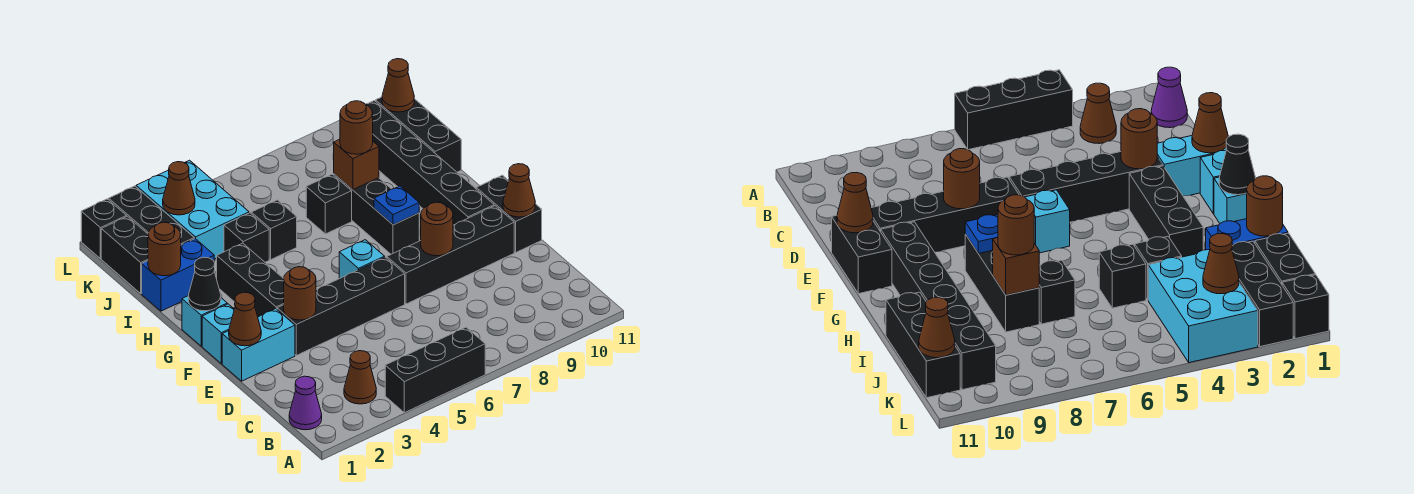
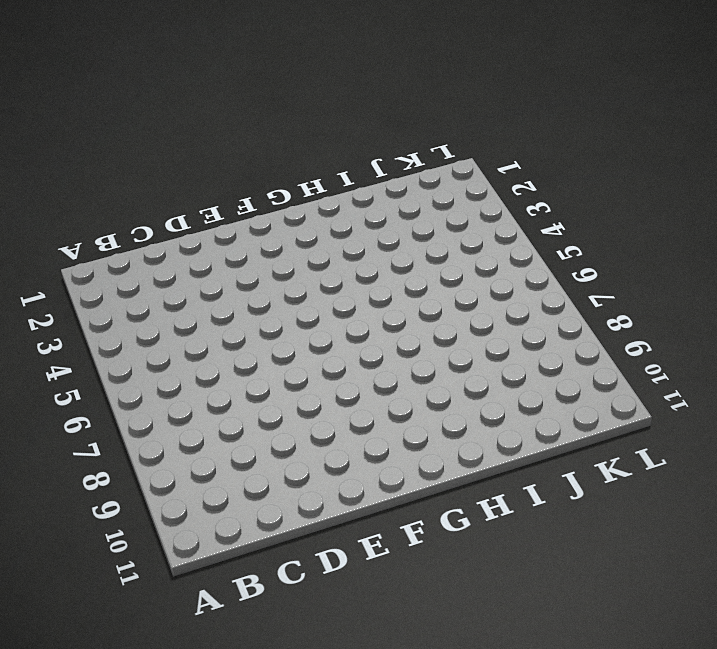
none -> black 1x3 brick [385,327,485,413]
none -> purple 1x1 cone [289,376,322,430]
none -> brown 1x1 cone [344,351,376,404]
none -> cyan 1x2 brick [222,309,295,381]

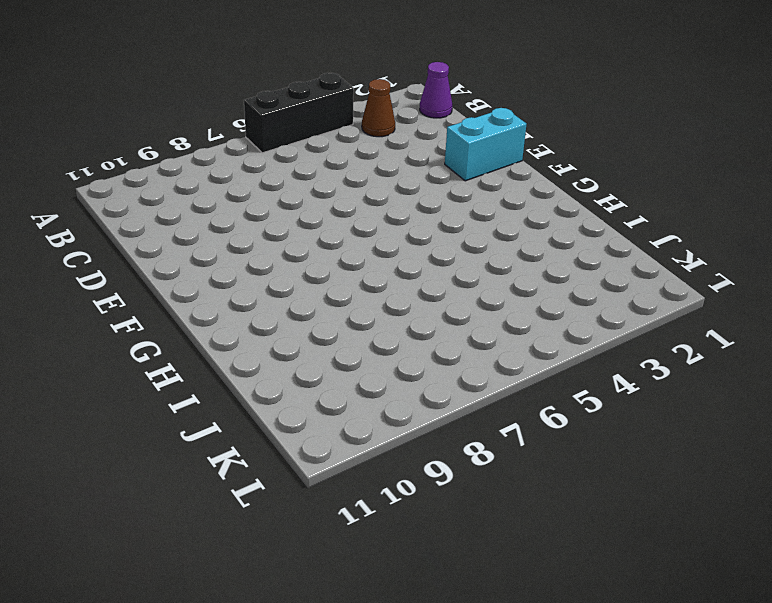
none -> black 1x4 brick [277,257,405,355]
none -> black 1x4 brick [387,206,514,304]
none -> black 1x2 brick [476,175,542,252]
none -> cyan 1x1 brick [202,304,234,364]

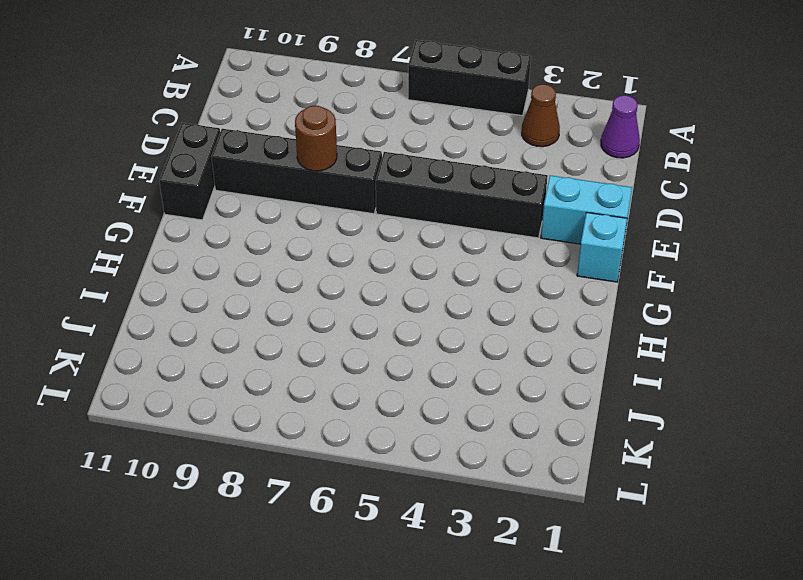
none -> black 1x3 brick [217,243,284,317]
none -> cyan 1x1 brick [339,240,385,278]
none -> black 1x6 brick [365,101,494,225]
none -> cyan 1x1 brick [182,296,227,346]

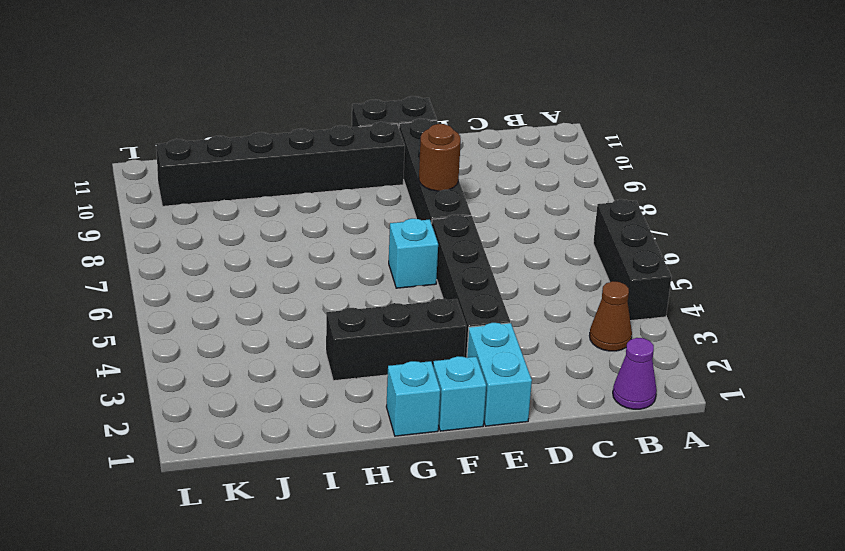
none -> black 1x3 brick [334,174,419,254]
none -> blue 1x2 brick [142,239,214,311]
none -> black 1x1 brick [224,213,269,262]
none -> black 1x1 brick [251,200,297,260]

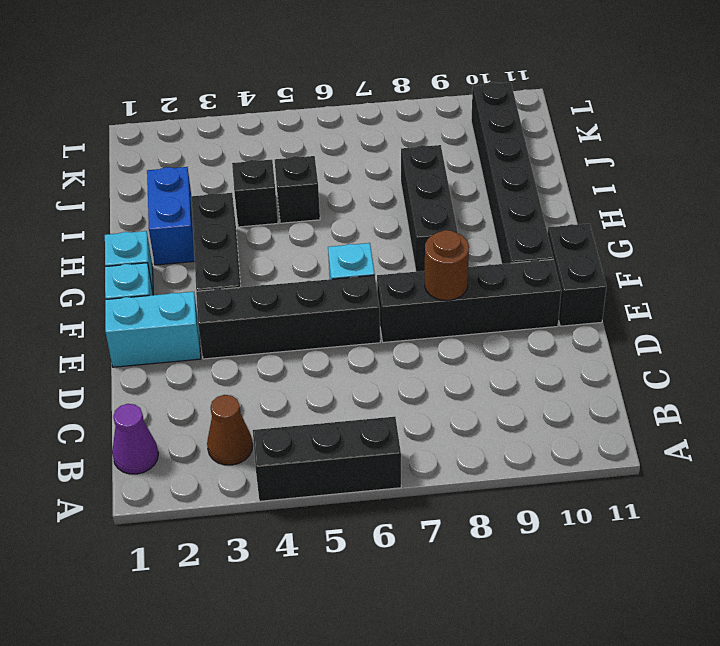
blue 1x2 brick [147,167,195,265] -> blue 1x2 brick turned to [142,239,214,311]
none -> black 1x1 brick [306,174,352,234]
none -> black 1x3 brick [376,97,461,172]
none -> black 1x2 brick [101,216,148,294]
none -> black 1x3 brick [109,186,194,245]

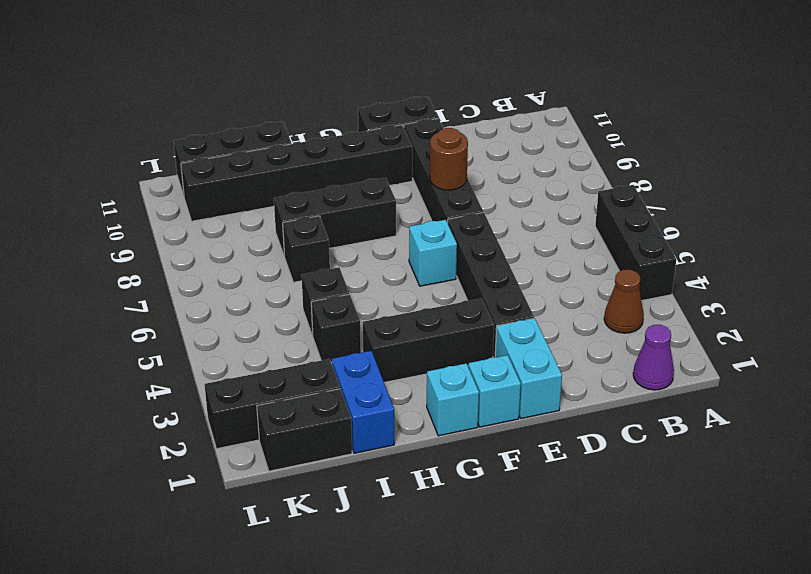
none -> cyan 2x3 brick [136,160,249,259]
none -> black 1x1 brick [81,199,127,259]
none -> brown 1x1 cone [229,292,261,346]
none -> brown 1x1 round brick [284,267,316,320]

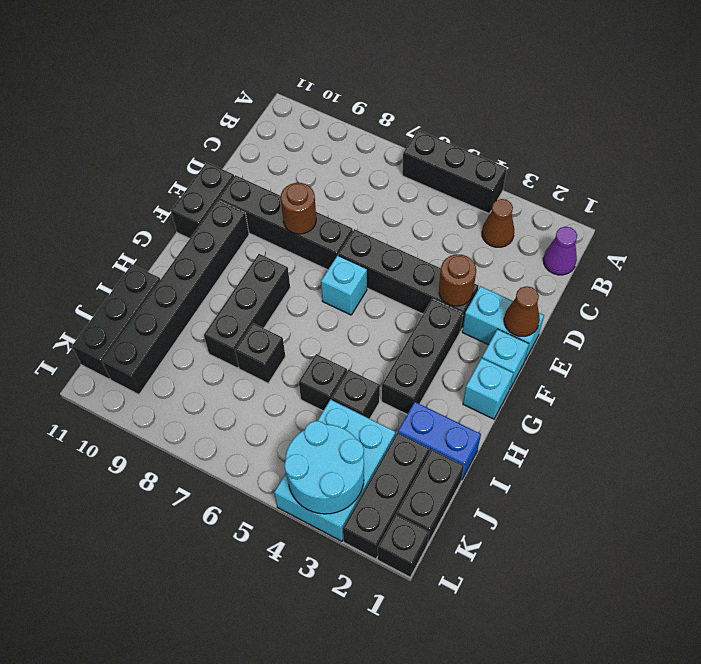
cyan 2x2 round brick [284,421,364,514] -> brown 1x1 cone [163,162,195,215]
none -> brown 1x1 cone [503,164,535,217]
none -> black 1x1 cone [188,257,221,311]
none -> blue 1x1 plate [374,186,419,225]
none -> brown 1x1 round brick [148,222,181,276]

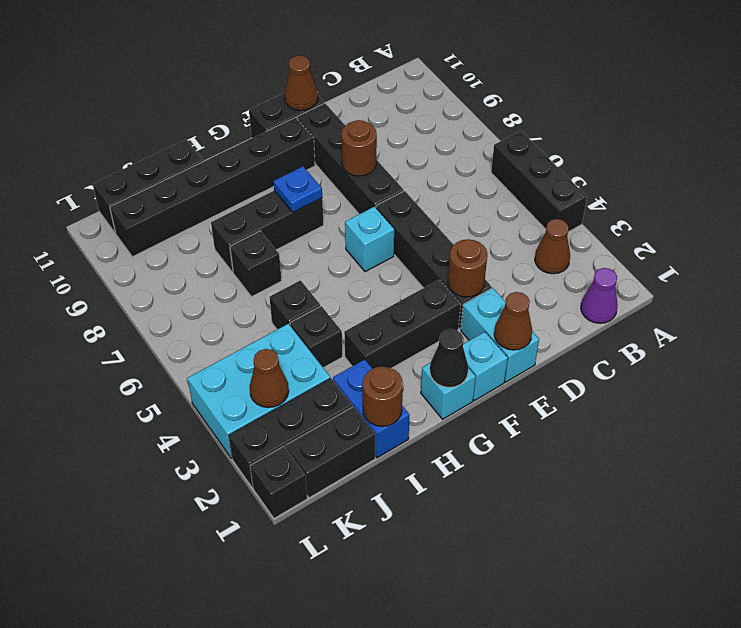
none -> brown 1x1 brick [333,139,379,190]
none -> brown 1x1 cone [382,59,414,112]
none -> brown 1x1 round brick [340,101,373,154]

